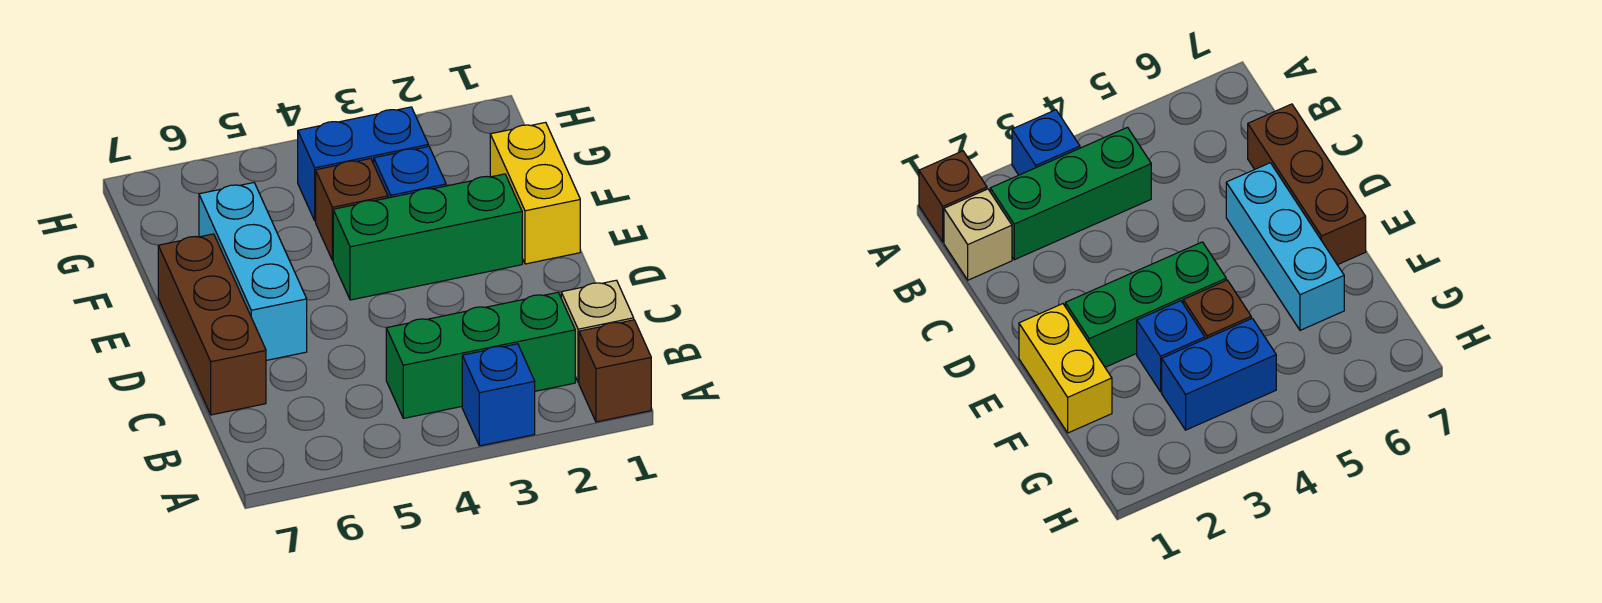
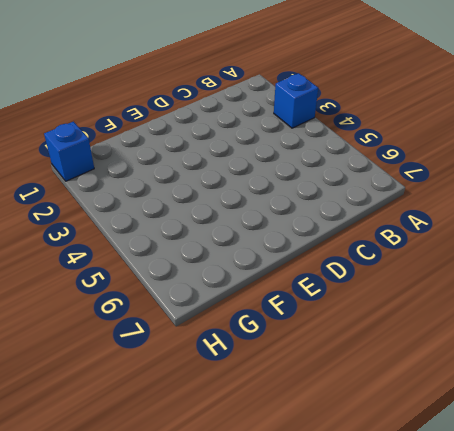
blue 1x1 brick [44,122,94,181] -> blue 1x1 brick moved to [374,146,446,198]
none -> brown 1x1 brick [579,320,651,422]
none -> tan 1x1 brick [561,280,634,382]

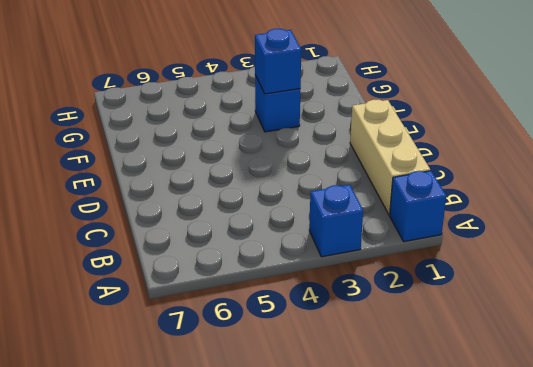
blue 1x1 brick [390,171,446,242] -> brown 1x1 brick [579,320,651,422]
tan 1x3 brick [350,100,430,215] -> tan 1x1 brick [561,280,634,382]
blue 1x1 brick [255,29,301,94] -> none
none -> green 1x3 brick [386,292,575,418]
none -> brown 1x3 brick [158,234,266,415]

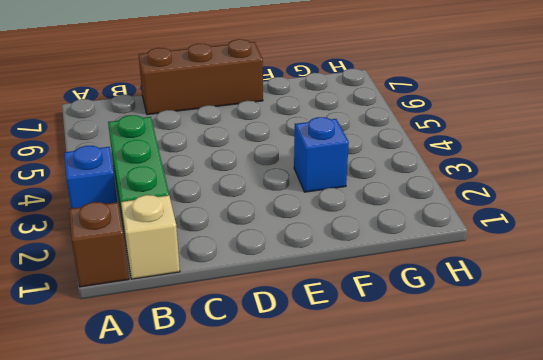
none -> cyan 1x3 brick [199,183,307,360]
none -> yellow 1x2 brick [490,122,580,264]

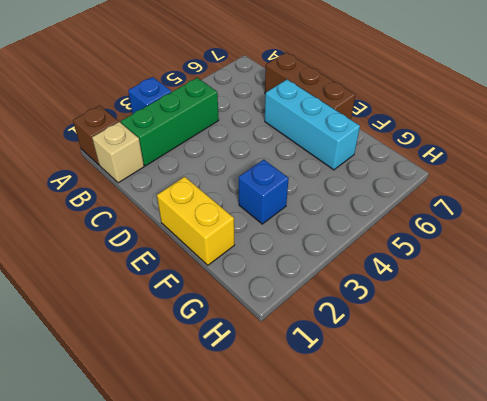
none -> green 1x3 brick [333,174,522,300]
none -> brown 1x1 brick [316,158,388,260]

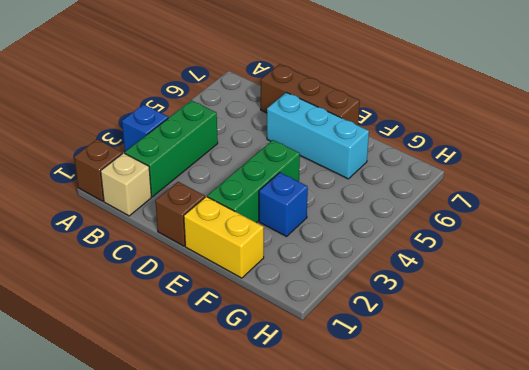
brown 1x1 brick [155,182,205,246] -> brown 1x1 brick moved to [316,158,388,260]
none -> blue 1x2 brick [298,107,428,221]

